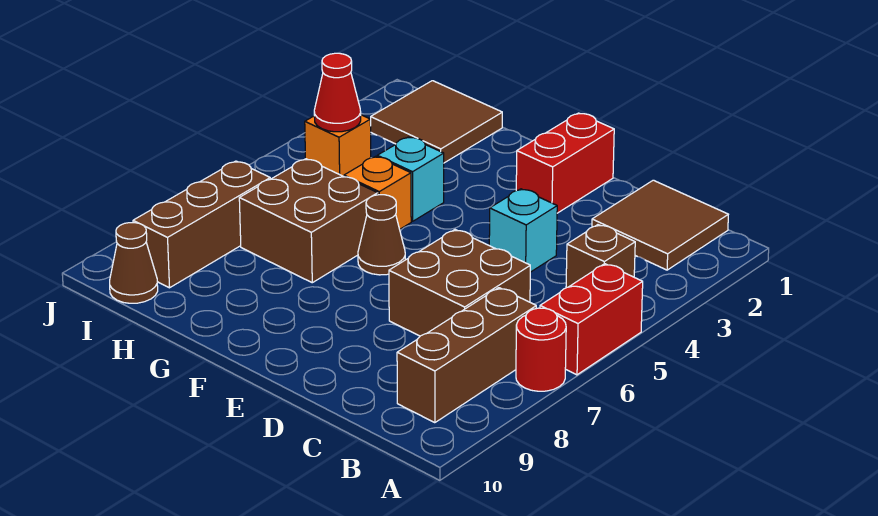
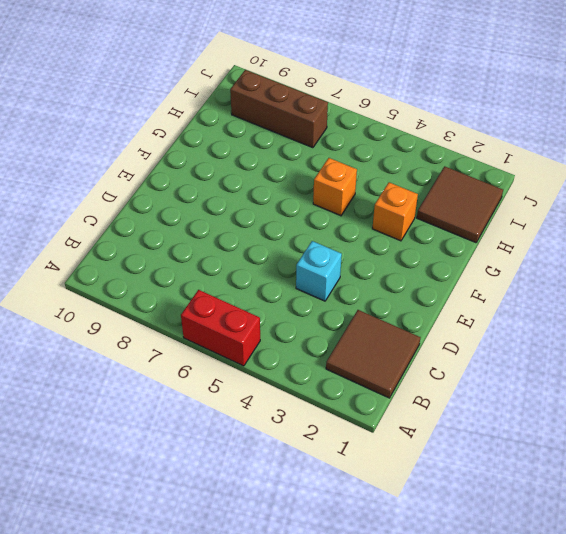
orange 1x1 brick [372,182,418,241] -> orange 1x1 brick moved to [305,115,371,176]
none -> red 1x1 round brick [516,308,566,391]
none -> brown 1x1 brick [566,225,635,288]
none -> brown 1x3 brick [397,288,536,423]

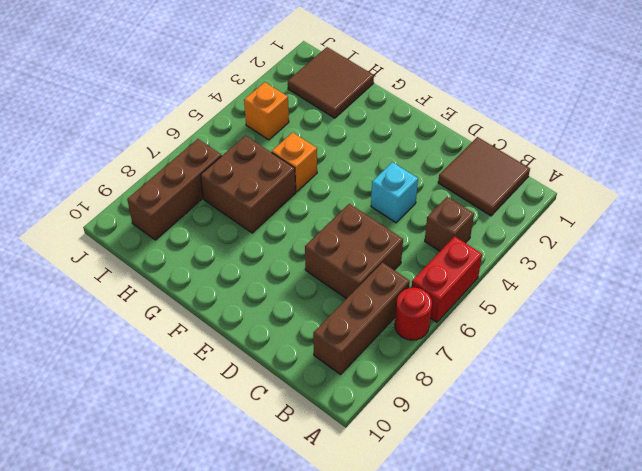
none -> red 1x2 brick [516,113,614,213]
none -> brown 1x1 cone [358,195,405,275]
none -> cyan 1x1 brick [377,137,444,221]

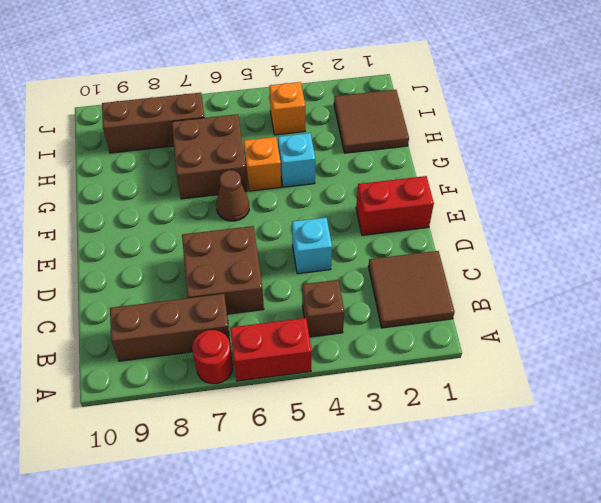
none -> brown 1x1 cone [110,223,158,303]
none -> red 1x1 cone [314,53,361,132]

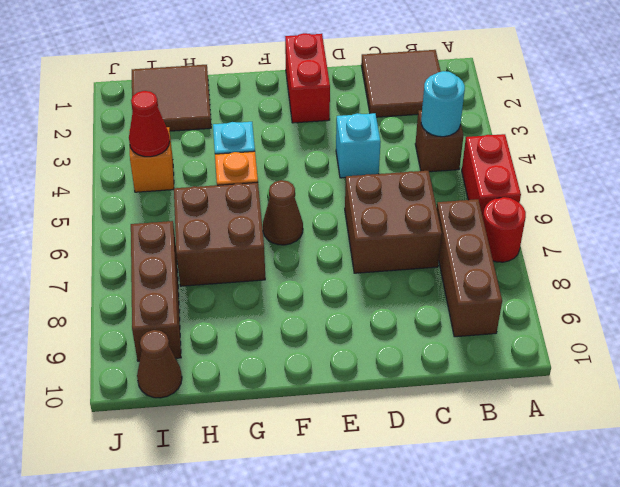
cyan 1x1 round brick [421,71,465,137] -> none

